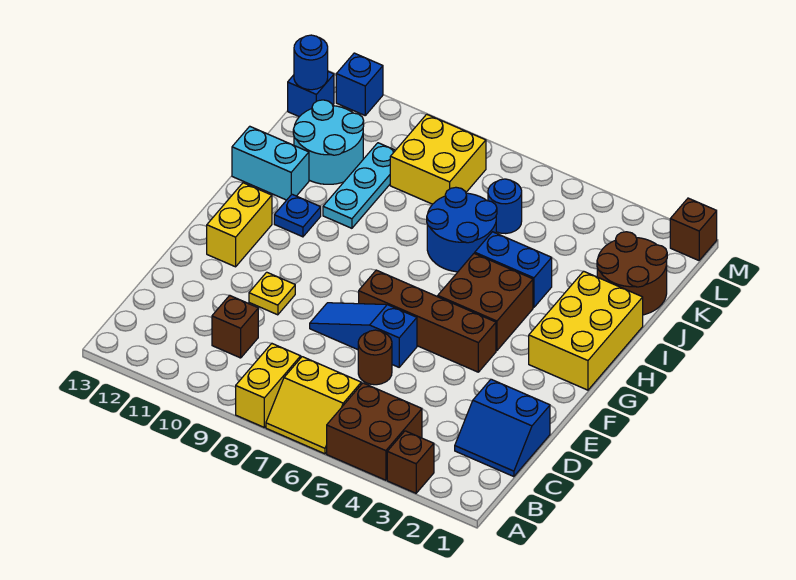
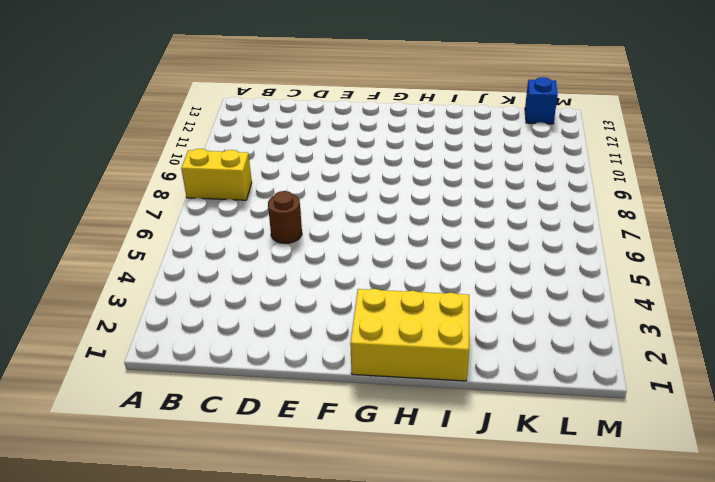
none -> brown 1x1 brick [387,431,434,493]
none -> brown 2x2 brick [327,383,422,480]
none -> yellow 2x2 slope [266,357,361,454]

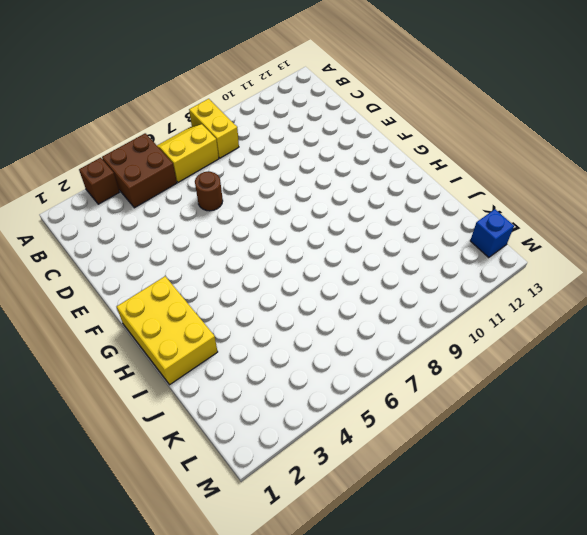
none -> blue 2x2 slope [455,379,550,477]
none -> brown 1x1 brick [212,295,258,358]
none -> blue 1x3 slope [310,303,417,367]

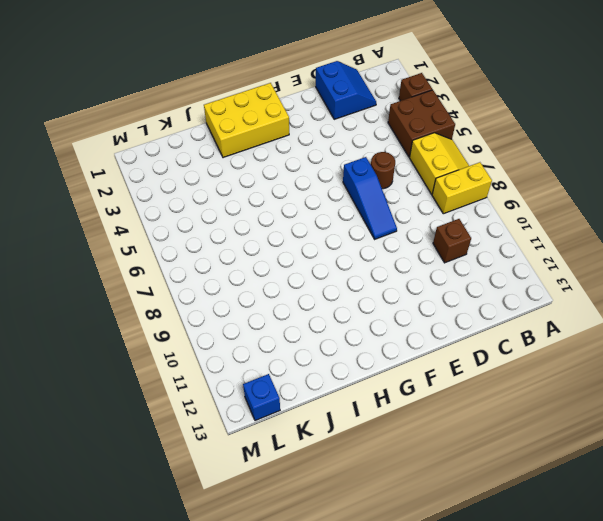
none -> yellow 1x1 plate [249,272,295,315]
none -> brown 1x4 brick [359,270,496,372]
none -> yellow 1x2 brick [207,183,272,267]

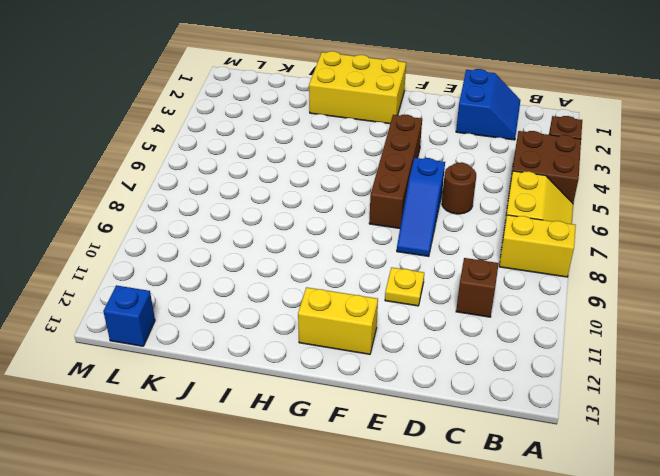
none -> brown 2x2 brick [438,253,533,351]
none -> blue 1x1 plate [274,194,321,237]
none -> blue 1x2 brick [475,232,552,307]

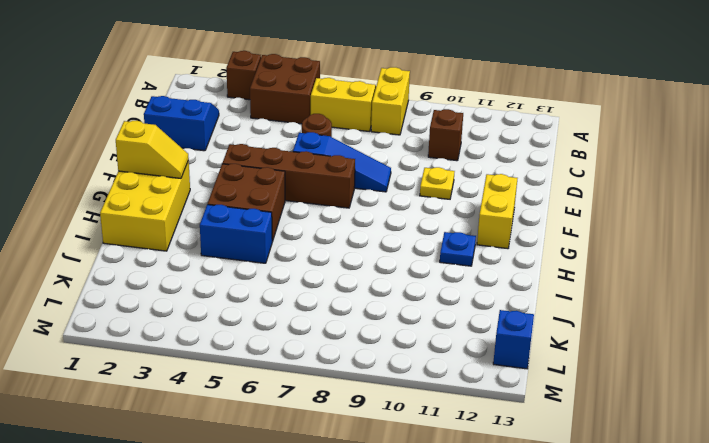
yellow 1x2 slope [116,121,189,178] -> none
none -> blue 2x2 round brick [427,187,497,272]
none -> cyan 1x3 plate [323,143,395,228]
none -> cyan 1x2 brick [232,126,309,200]

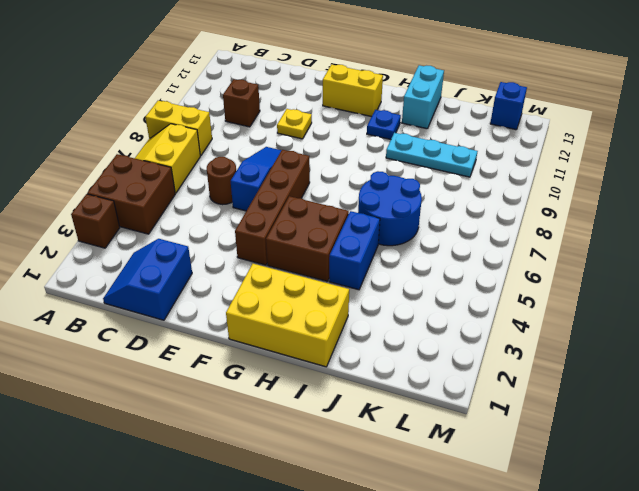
none -> brown 2x2 round brick [597,232,667,315]
none -> cyan 2x2 round brick [293,100,364,184]
none -> blue 1x1 round brick [488,179,522,234]

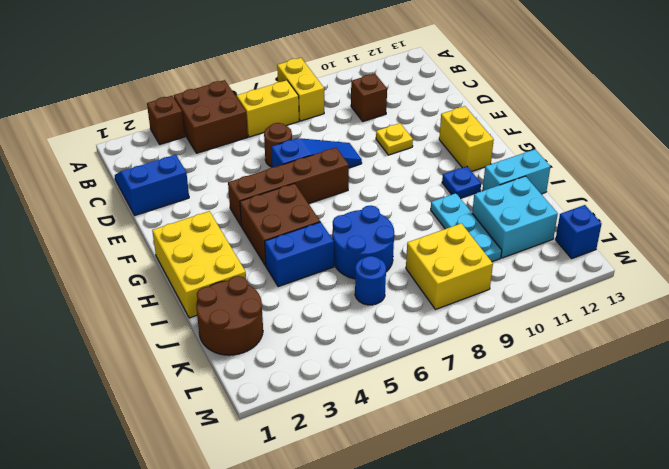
cyan 2x2 brick [472,176,558,258] -> cyan 2x2 round brick [293,100,364,184]
none -> brown 1x1 brick [670,198,717,260]
none -> blue 1x1 brick [336,53,383,115]
none -> blue 1x1 round brick [294,35,328,90]

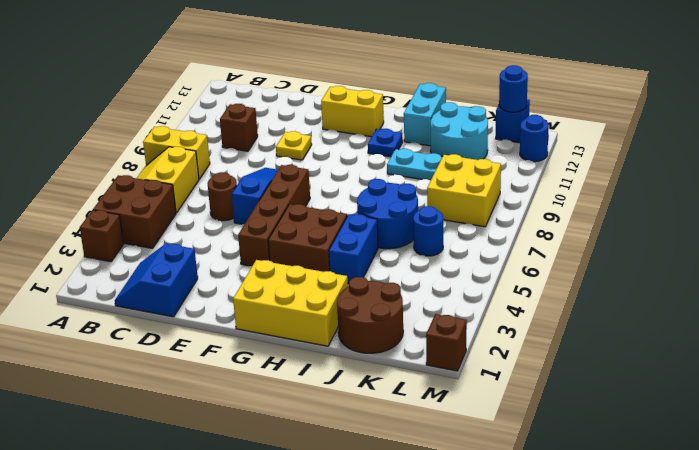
blue 1x1 round brick [520,115,549,162] -> blue 1x1 brick [336,53,383,115]

